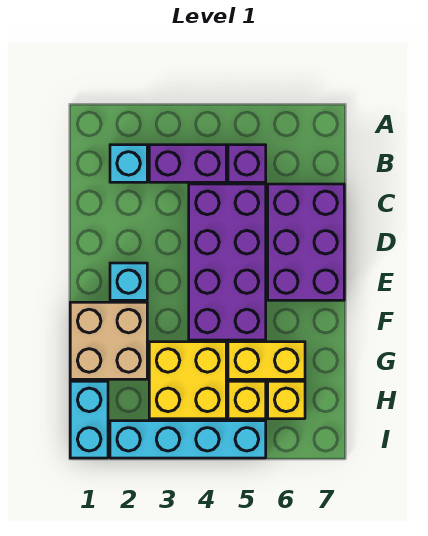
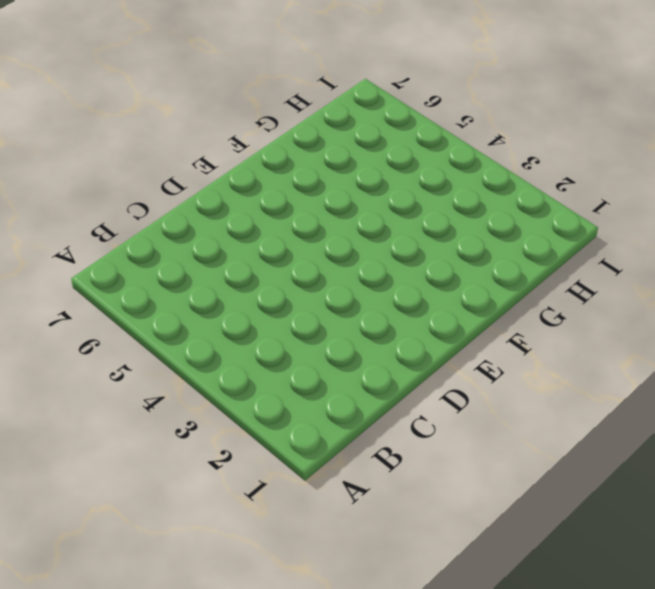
none -> cyan 1x1 brick [110,145,147,182]
none -> purple 1x2 brick [149,145,226,182]
none -> purple 1x1 brick [228,145,266,182]

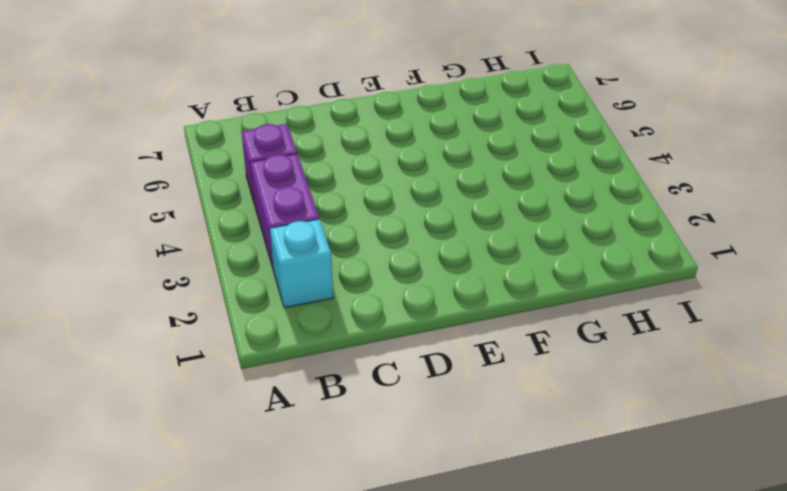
none -> purple 2x4 brick [189,184,266,340]
none -> purple 2x3 brick [268,184,344,300]
none -> cyan 1x1 brick [110,263,147,300]

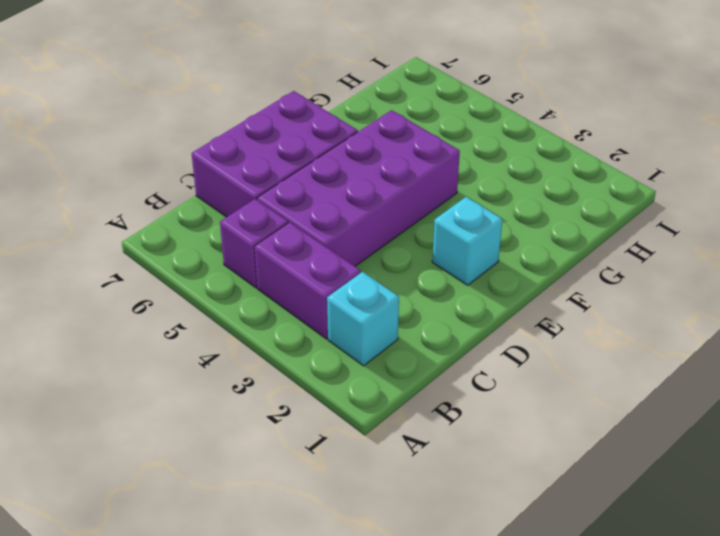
none -> tan 2x2 brick [70,302,147,379]
none -> yellow 2x2 brick [149,342,226,419]
none -> yellow 1x2 brick [228,342,305,379]

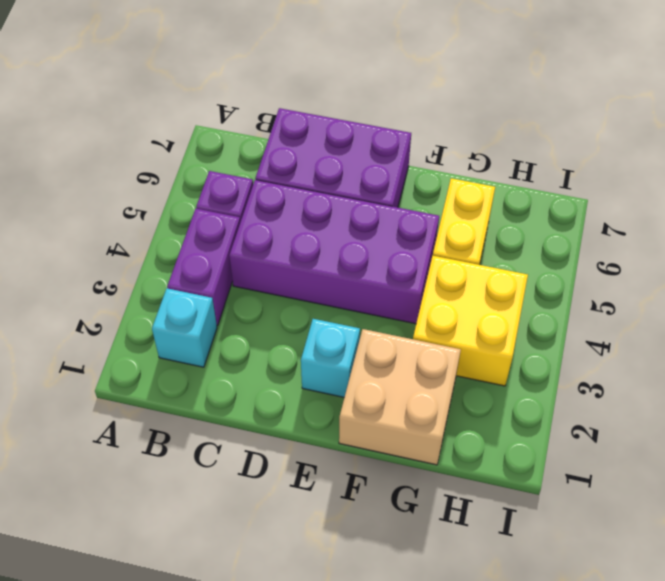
none -> cyan 1x2 brick [70,381,108,458]
none -> yellow 1x1 brick [228,381,266,419]
none -> yellow 1x1 brick [268,381,305,419]

